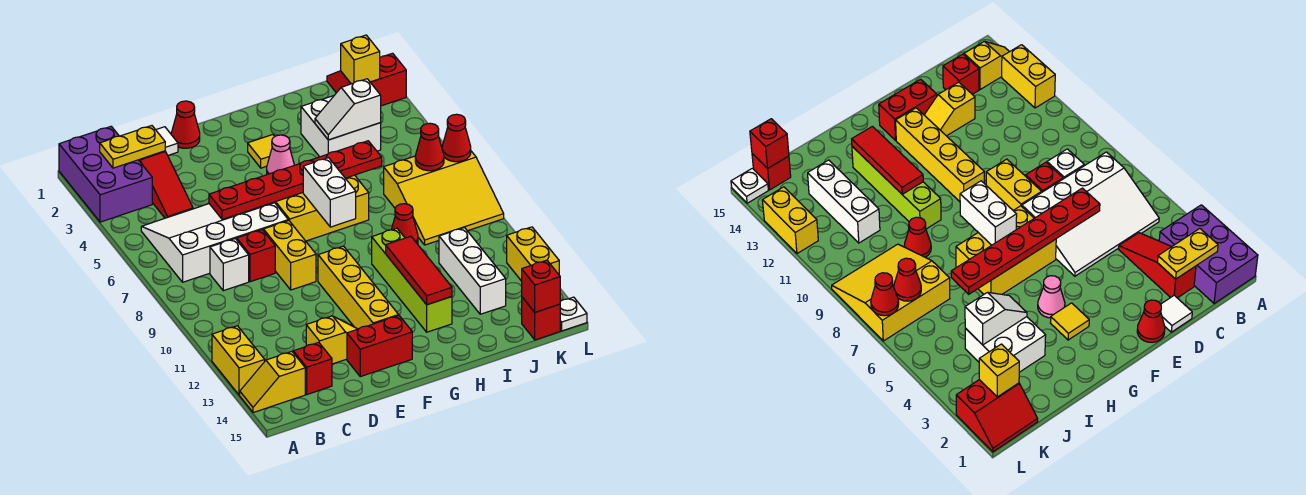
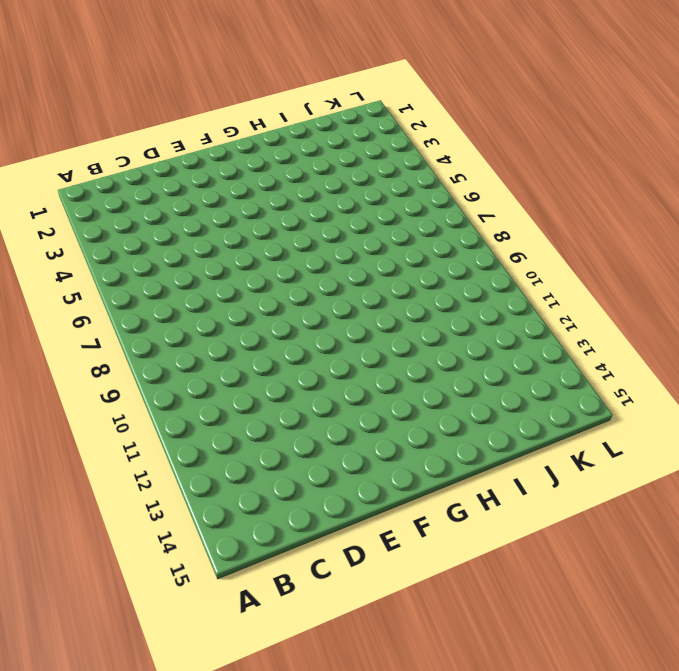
none -> purple 2x3 brick [59,126,152,222]
none -> yellow 1x2 brick [212,326,265,395]
none -> yellow 1x2 slope [240,351,305,413]
none -> white 3x4 slope [141,202,288,282]

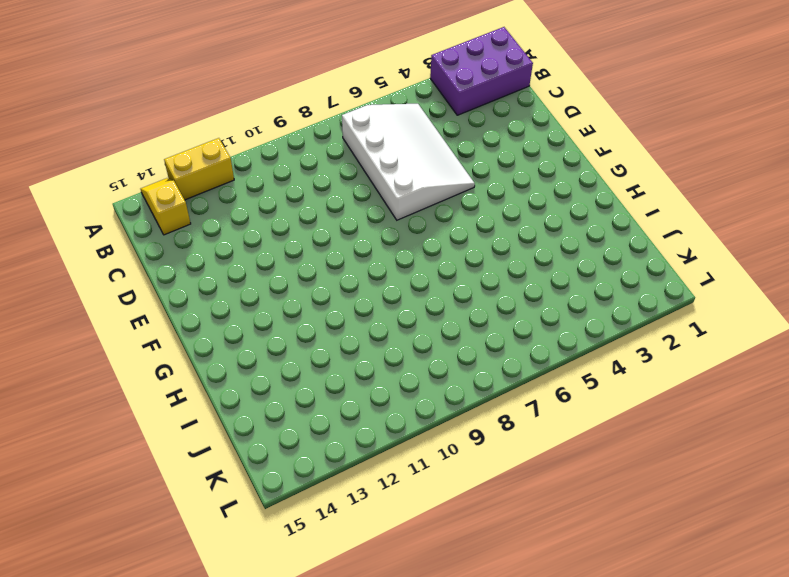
none -> red 1x3 slope [139,151,193,218]
none -> white 1x1 brick [210,239,249,291]
none -> red 1x1 brick [293,342,332,394]
none -> white 1x1 tile [156,127,178,155]

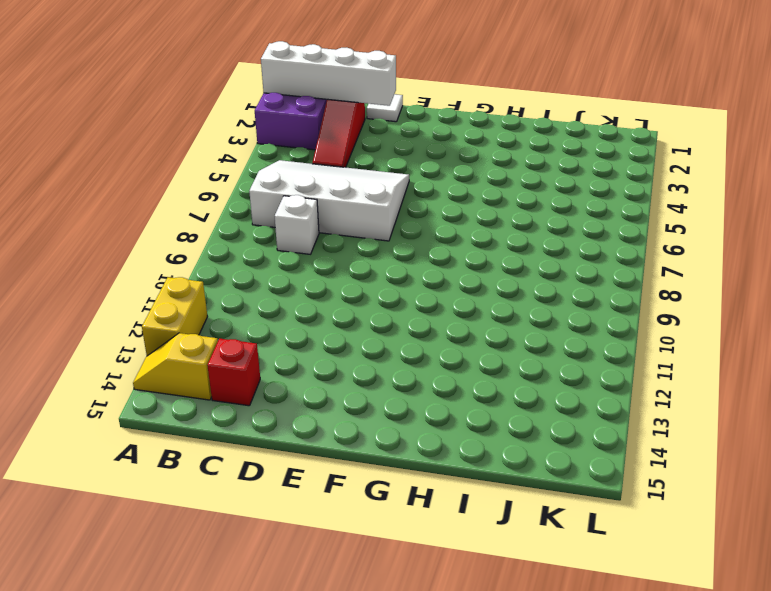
white 1x4 brick [261,41,396,106] -> yellow 1x2 plate [100,126,165,168]
none -> red 1x1 brick [237,230,275,282]
none -> yellow 1x2 slope [306,316,357,364]
none -> red 1x1 cone [171,101,200,148]
none -> yellow 1x2 brick [264,221,316,290]

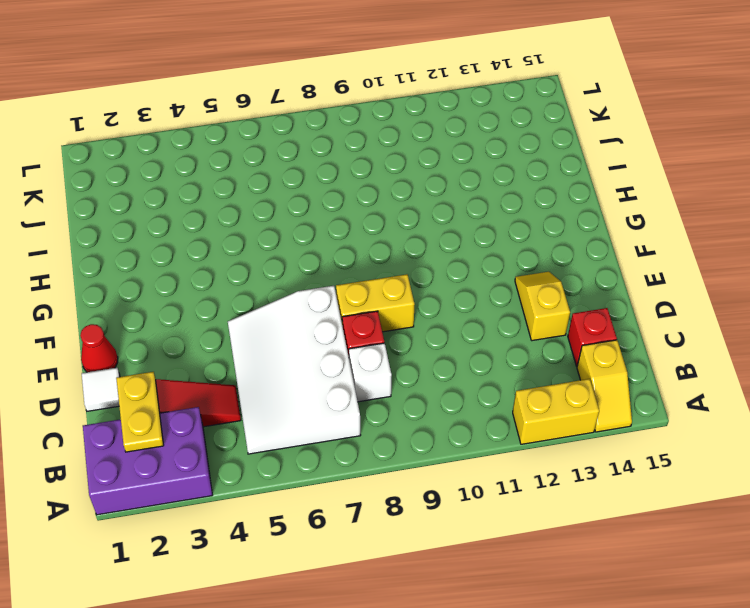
none -> red 1x2 brick [347,316,412,377]
none -> yellow 2x3 brick [274,175,369,241]
none -> yellow 1x4 brick [318,246,399,329]
none -> yellow 1x1 tile [248,135,275,168]

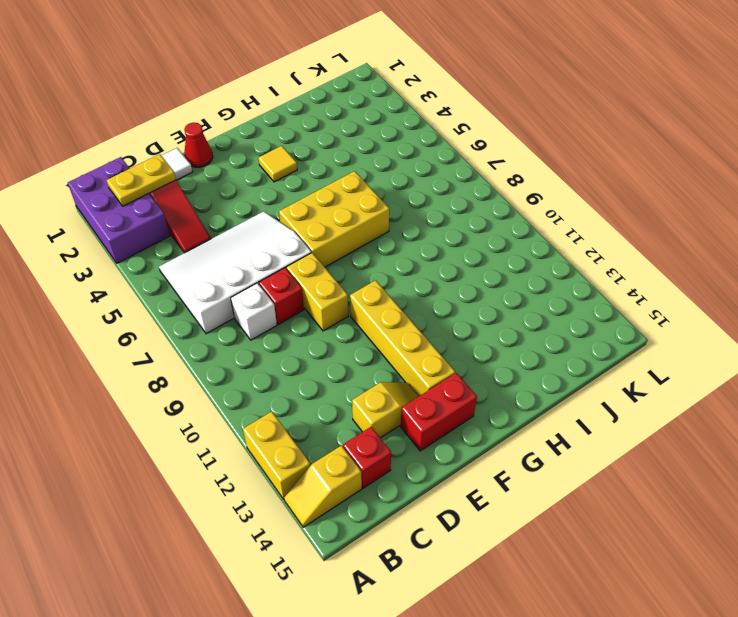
none -> pink 1x1 cone [267,135,294,175]
none -> lime 1x4 brick [372,228,452,332]
none -> white 2x2 brick [301,96,381,157]
none -> red 1x1 cone [391,204,418,244]

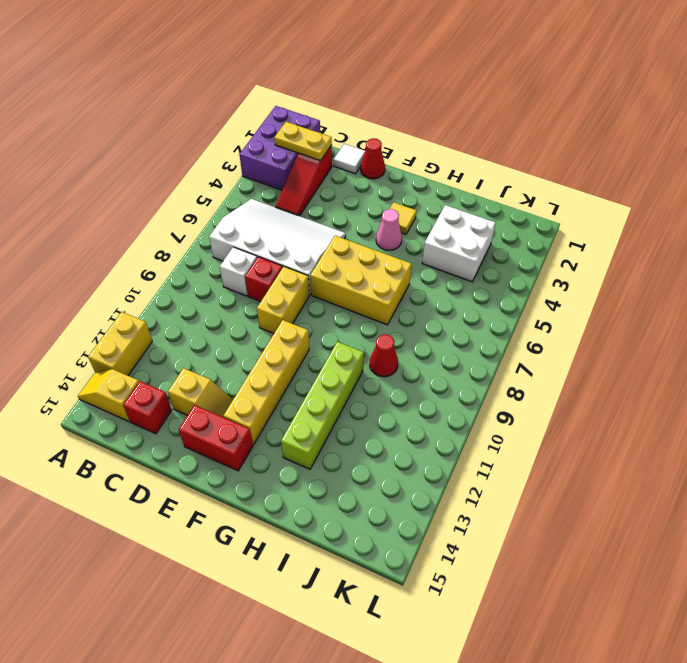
none -> yellow 3x3 slope [384,151,504,245]
none -> white 1x3 brick [439,228,506,314]
none -> red 2x2 slope [327,53,406,106]
none -> red 1x1 brick [522,297,560,340]

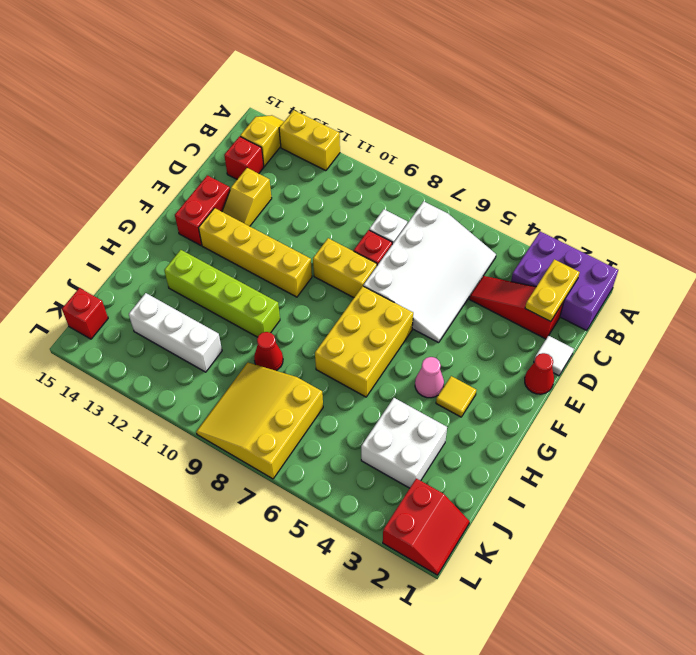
none -> yellow 1x2 brick [507,227,559,281]
none -> white 1x1 plate [560,297,587,331]
none -> red 1x6 plate [209,141,382,219]
none -> white 1x2 brick [303,158,356,227]

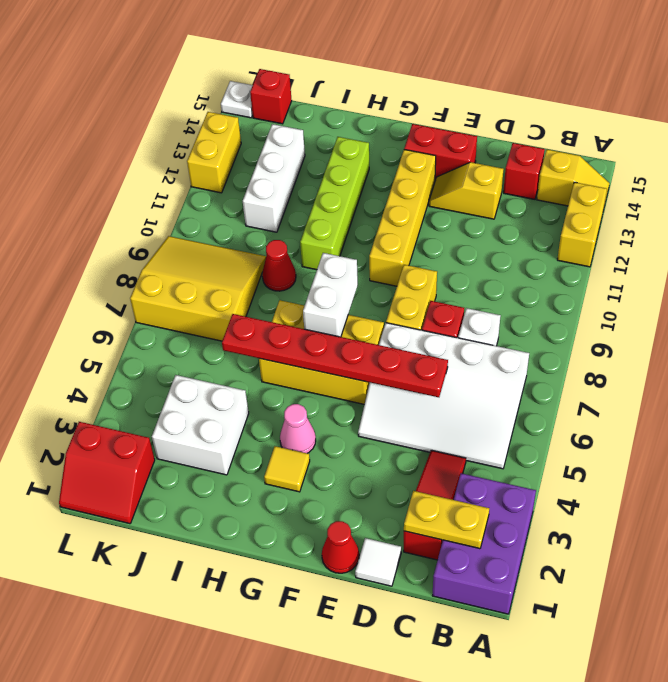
none -> red 1x3 tile [386,236,452,305]
none -> white 1x2 slope [315,79,381,140]
none -> yellow 1x1 brick [341,35,380,84]
none -> red 1x1 cone [415,123,444,171]

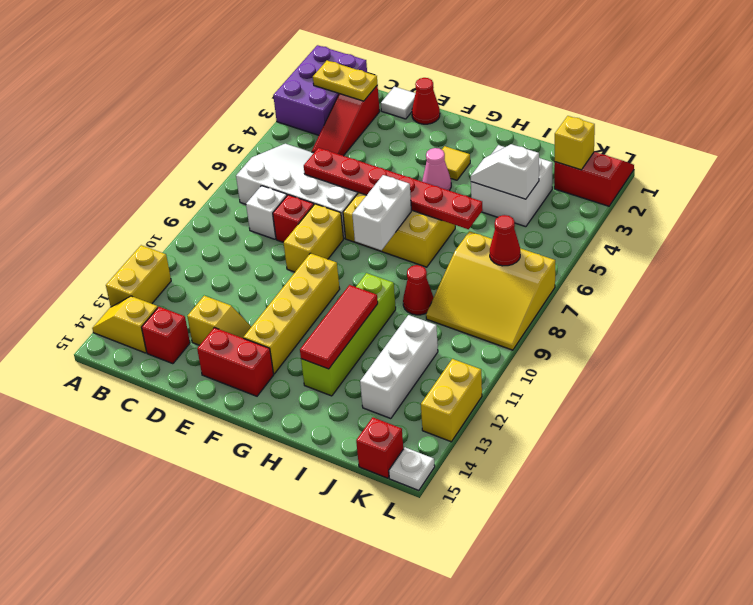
none -> red 1x1 brick [522,260,560,312]
none -> red 1x1 cone [442,114,471,162]

